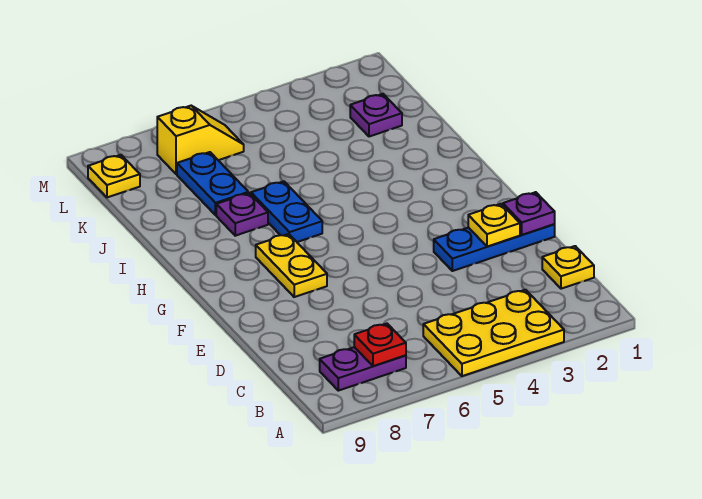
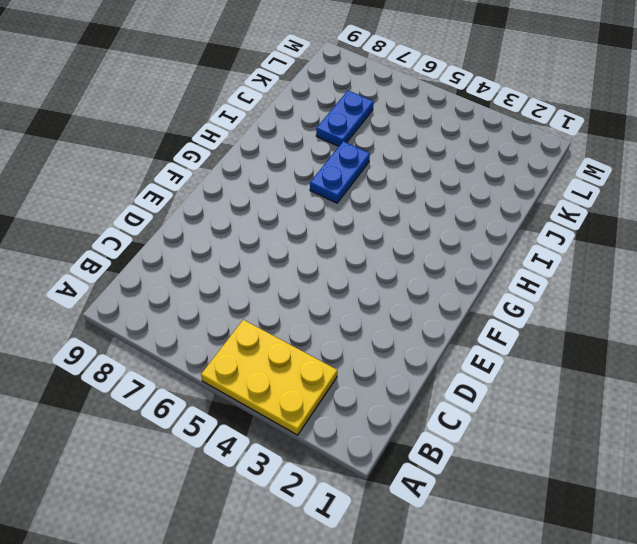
none -> purple 1x2 plate [320,347,406,391]
none -> yellow 1x1 plate [542,246,594,289]
none -> blue 1x3 plate [434,224,555,271]

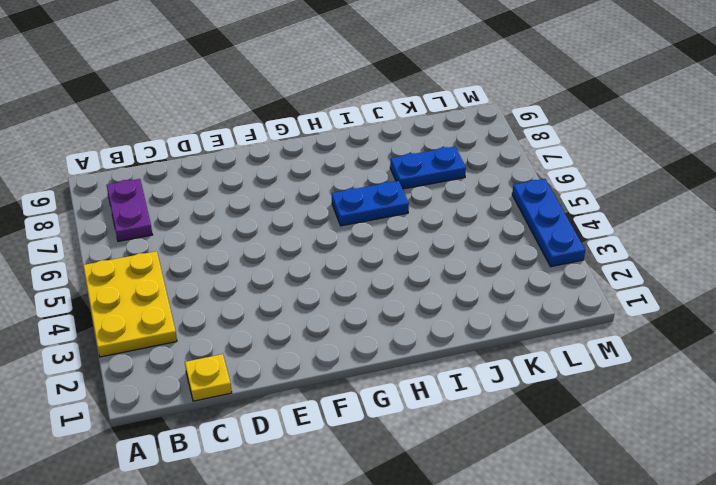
blue 1x3 plate [512,179,585,267] -> blue 1x3 plate moved to [434,224,555,271]
none -> yellow 1x2 plate [256,234,327,297]
none -> purple 1x1 plate [216,193,268,236]
none -> purple 1x1 plate [350,94,402,137]

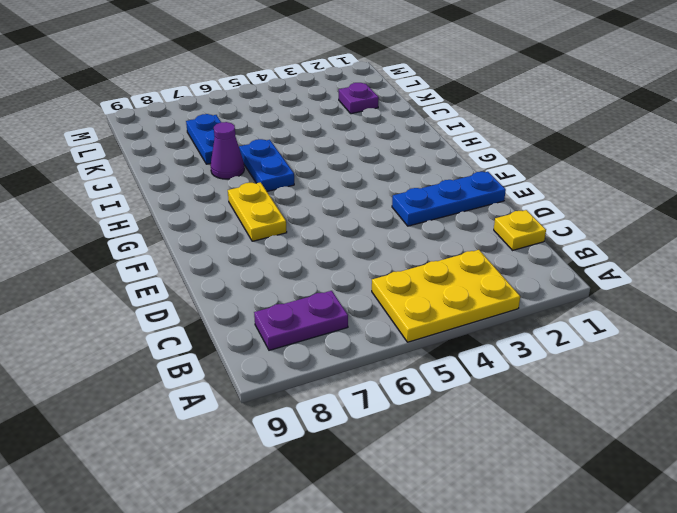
purple 1x1 cone [211,122,244,179] -> purple 1x1 plate [216,193,268,236]
none -> yellow 1x2 slope [157,106,244,174]
none -> yellow 1x1 plate [88,155,140,197]
none -> red 1x1 plate [354,323,406,366]

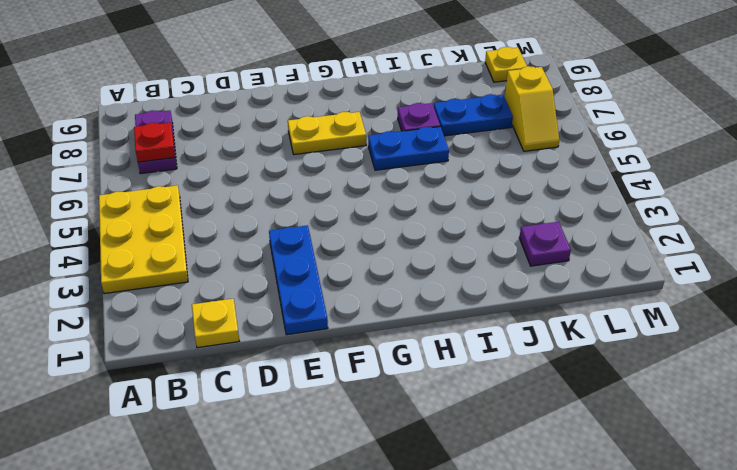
none -> purple 1x1 plate [503,192,555,235]
none -> yellow 1x1 plate [468,204,520,247]

